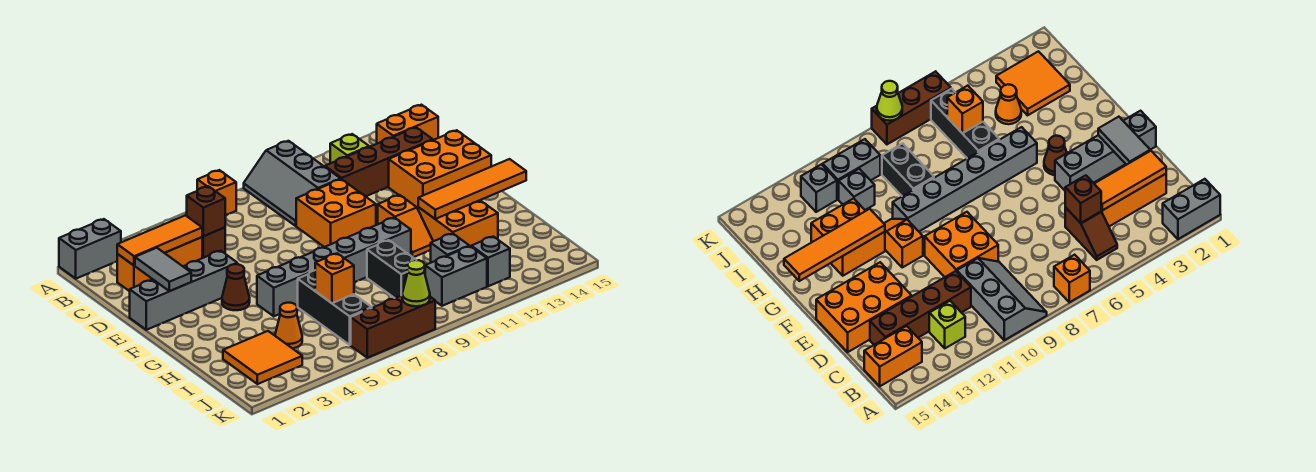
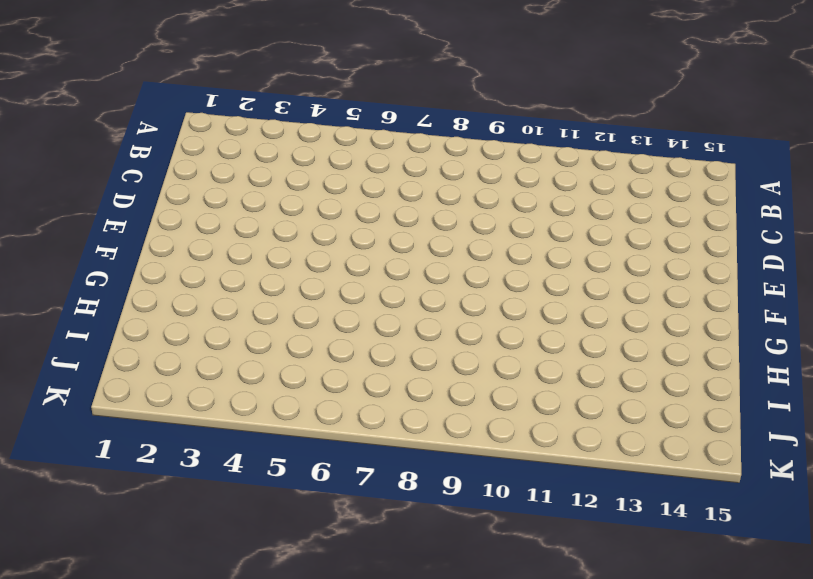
none -> grey 1x2 brick [59,219,121,279]
none -> orange 1x1 brick [197,170,236,215]
none -> grey 2x3 slope [244,141,340,226]

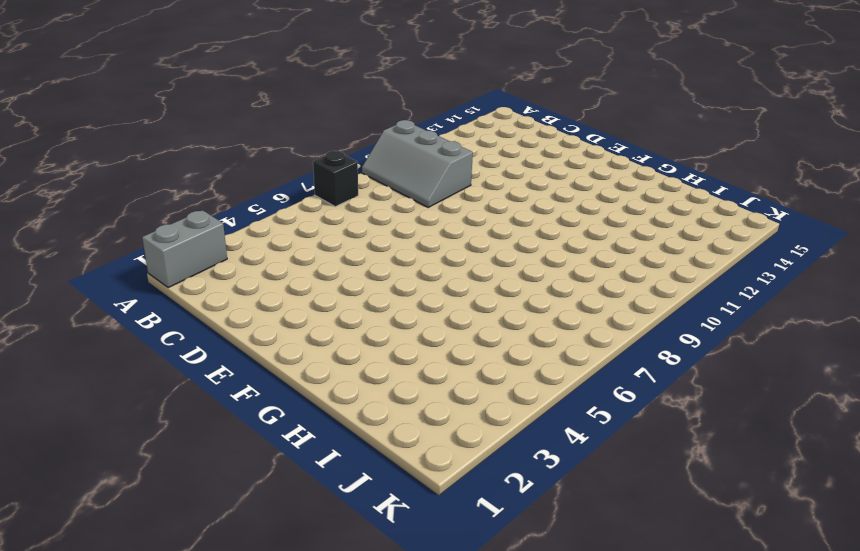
black 1x1 brick [313,151,358,207] -> orange 1x1 brick [197,170,236,215]
none -> brown 1x2 slope [202,228,225,258]
none -> lime 1x1 brick [330,134,369,163]
none -> orange 1x2 brick [377,105,438,144]

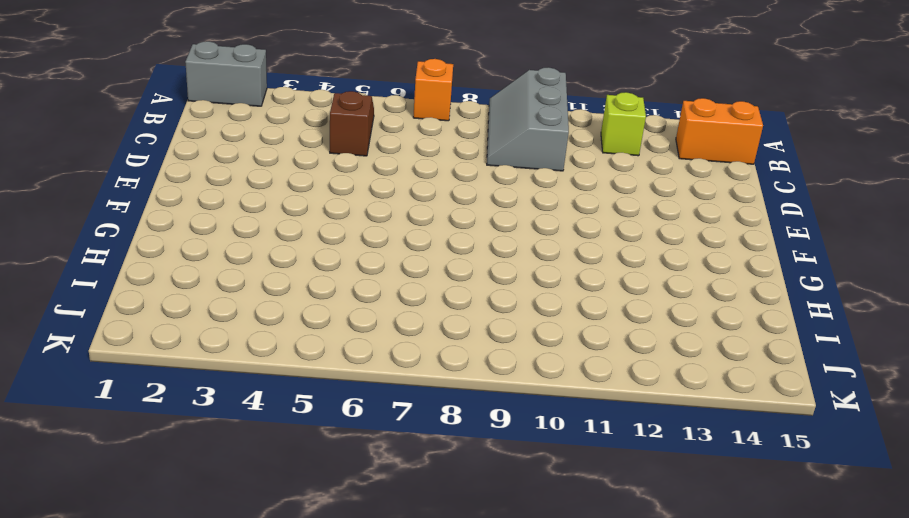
none -> orange 1x3 brick [117,237,202,291]
none -> brown 1x4 brick [325,127,433,197]
none -> orange 2x2 brick [296,179,376,247]

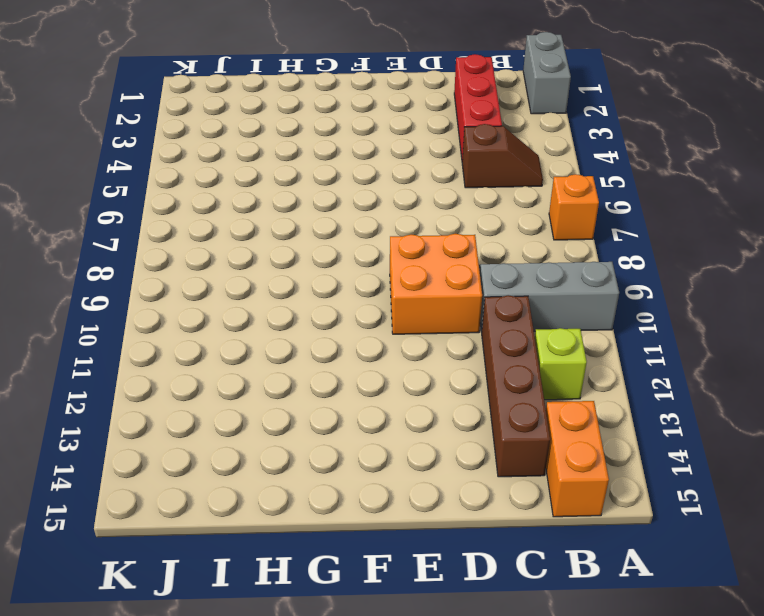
red 1x3 brick [454,54,502,159] -> orange 1x3 brick [117,237,202,291]
none -> orange 2x3 brick [389,130,491,209]
none -> grey 1x4 brick [130,251,237,330]
none -> brown 1x1 cone [222,264,250,310]

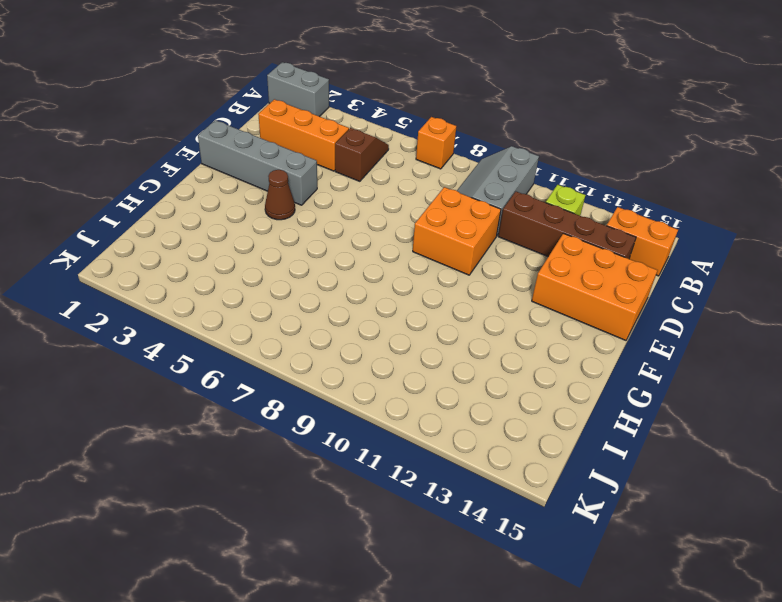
none -> orange 1x2 slope [378,195,433,257]
none -> grey 1x6 brick [257,218,411,316]
none -> orange 2x2 brick [418,200,498,246]

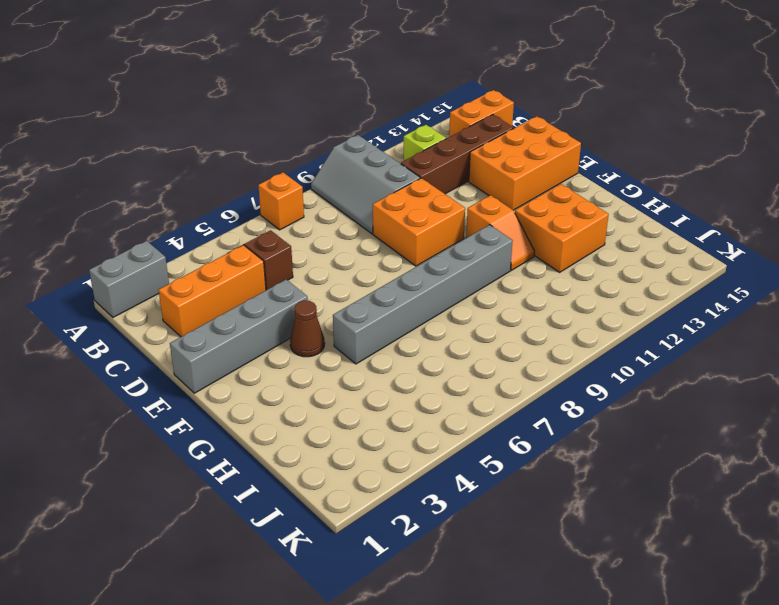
none -> black 1x3 brick [297,271,372,345]
none -> black 1x2 brick [367,240,416,298]
none -> orange 2x2 tile [223,331,302,384]

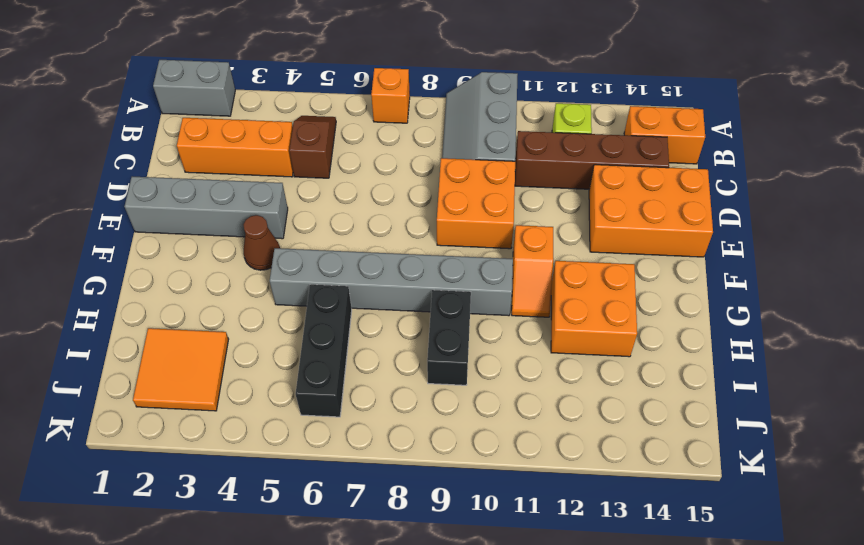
none -> orange 1x1 cone [275,303,302,348]
none -> grey 1x1 brick [431,233,469,263]
none -> grey 1x2 brick [425,246,487,306]

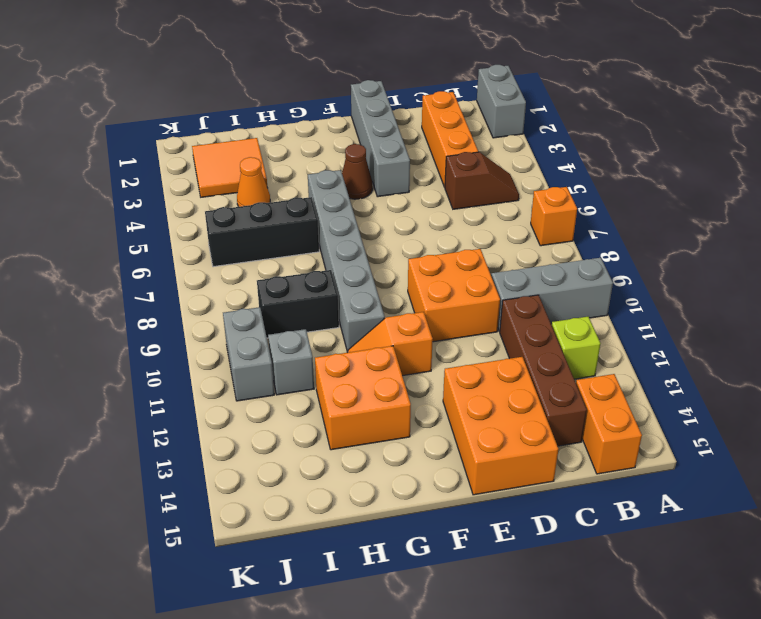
none -> grey 1x1 brick [471,236,510,286]
none -> brown 1x3 brick [351,295,435,358]
none -> orange 1x3 tile [117,215,202,266]

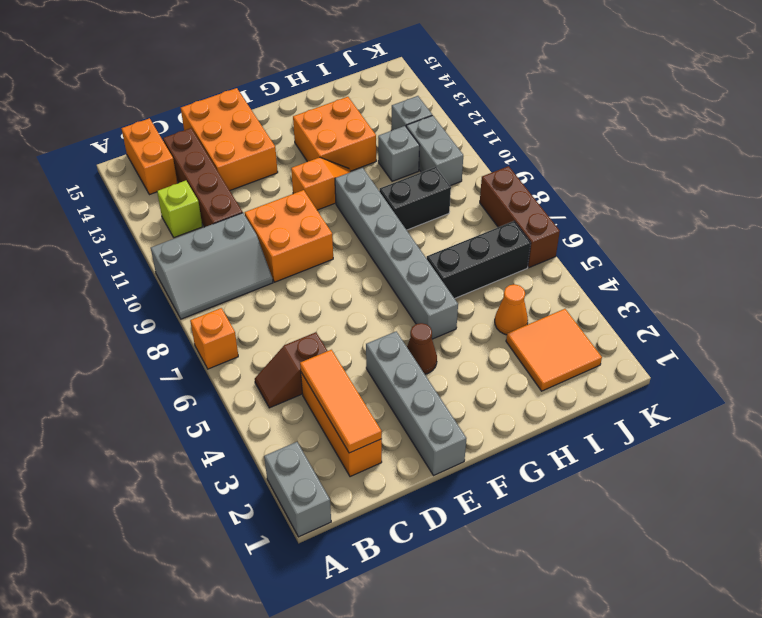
none -> brown 1x1 brick [187,186,225,236]
none -> grey 1x2 tile [135,248,191,291]
none -> orange 1x4 tile [418,159,526,219]

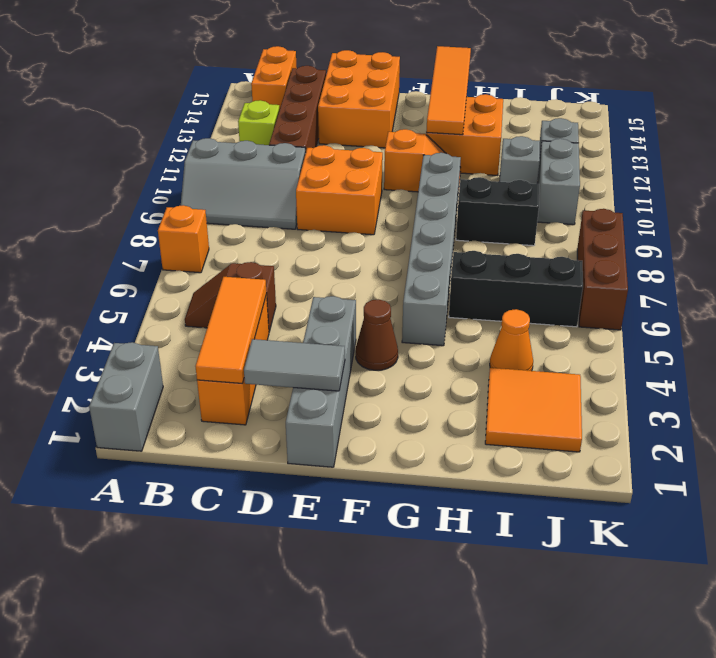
none -> brown 1x1 brick [187,186,225,236]
none -> orange 1x1 brick [315,253,354,303]
none -> lime 1x1 cone [402,260,430,306]

